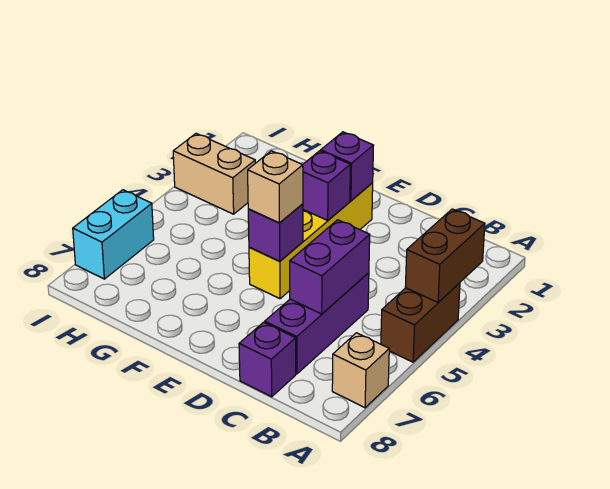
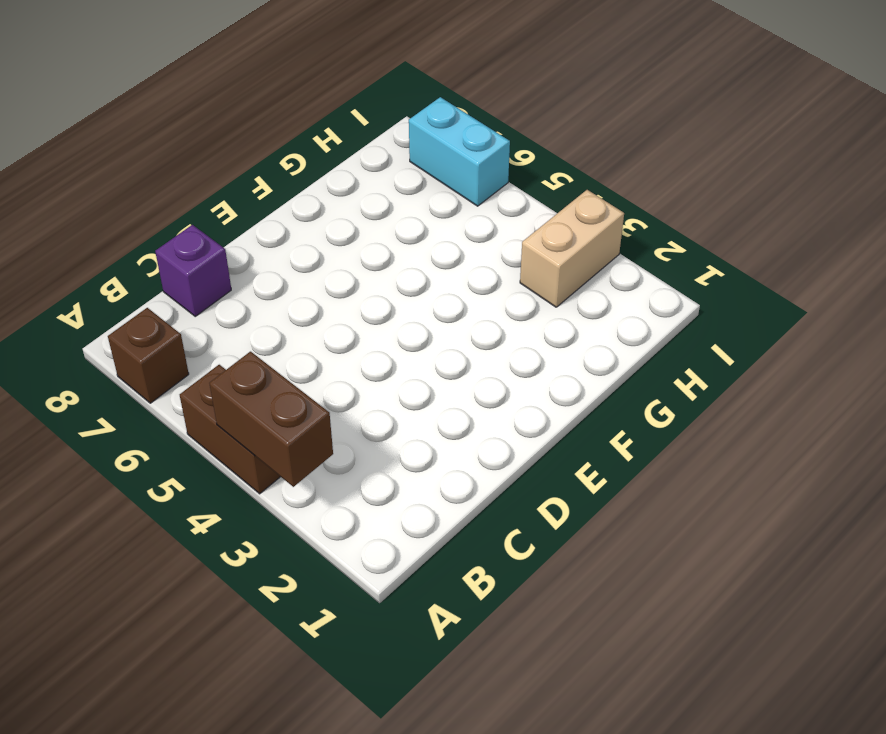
brown 1x1 brick [108,308,189,403] -> tan 1x1 brick [332,333,389,408]
none -> purple 1x3 brick [265,273,369,374]
none -> yellow 1x4 brick [249,183,373,299]
none -> purple 1x2 brick [290,220,370,314]

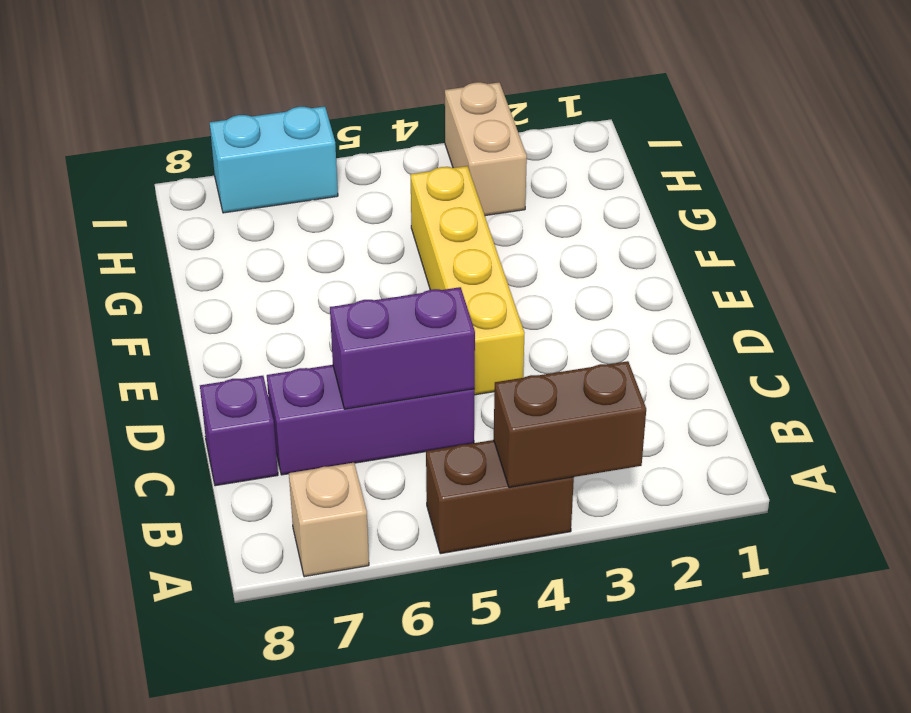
yellow 1x4 brick [410,166,524,395] -> yellow 1x4 brick turned to [249,183,373,299]
none -> purple 1x1 brick [321,132,374,201]
none -> purple 1x1 brick [303,151,350,220]
none -> purple 1x1 brick [248,204,303,261]

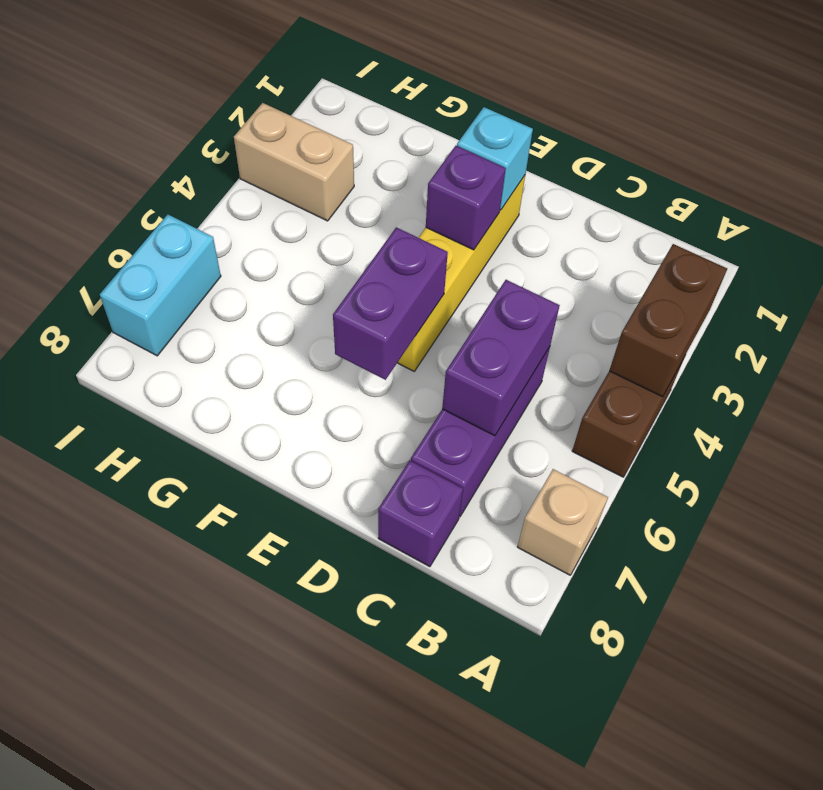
cyan 1x1 brick [457,107,533,210] -> purple 1x1 brick [321,132,374,201]
purple 1x2 brick [333,227,448,380] -> purple 1x1 brick [248,204,303,261]
none -> tan 1x1 brick [248,151,303,223]

